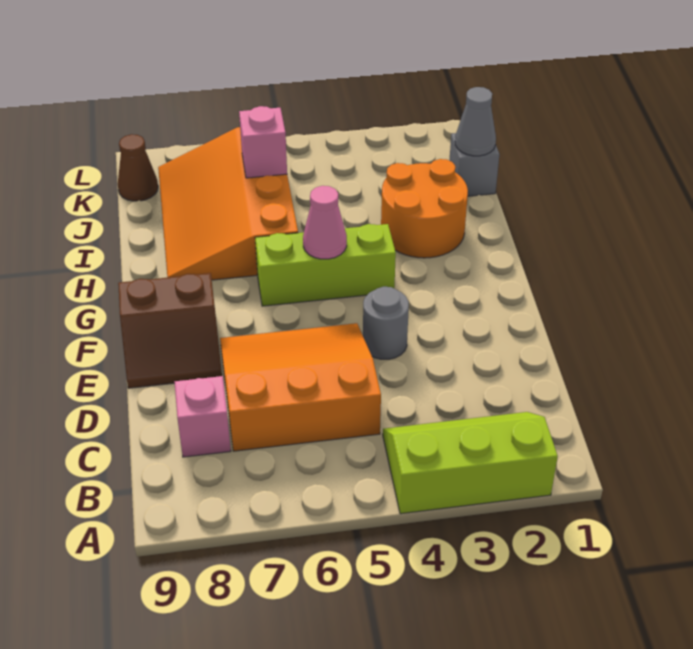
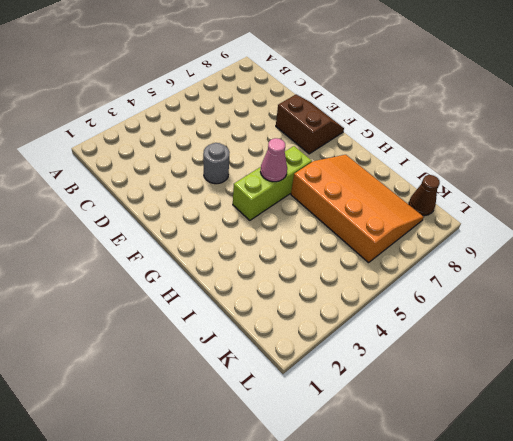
brown 2x2 slope [276,94,344,154] -> brown 2x2 slope turned to [118,273,222,388]
none -> lime 2x3 slope [383,412,558,514]
none -> orange 3x3 slope [220,323,381,451]
none -> pink 1x1 brick [174,376,231,457]

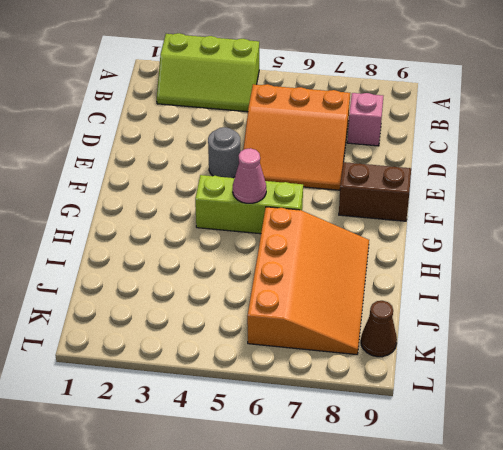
none -> orange 2x2 round brick [381,159,468,258]
none -> grey 1x1 brick [449,133,499,196]
none -> grey 1x1 cone [455,87,496,156]

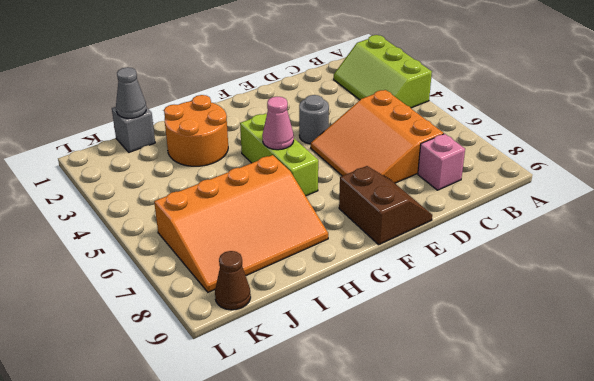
none -> pink 1x1 brick [239,106,287,178]

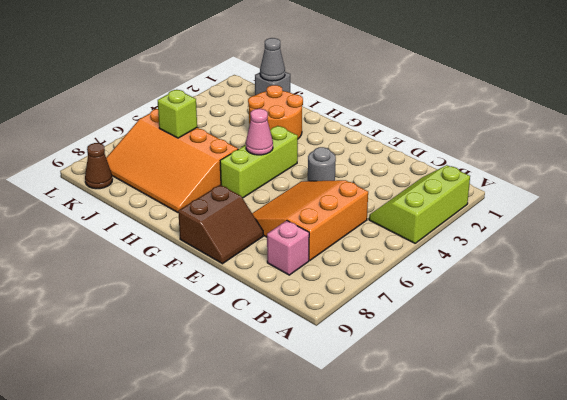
lime 1x1 brick [158,90,197,138] -> pink 1x1 brick [239,106,287,178]

